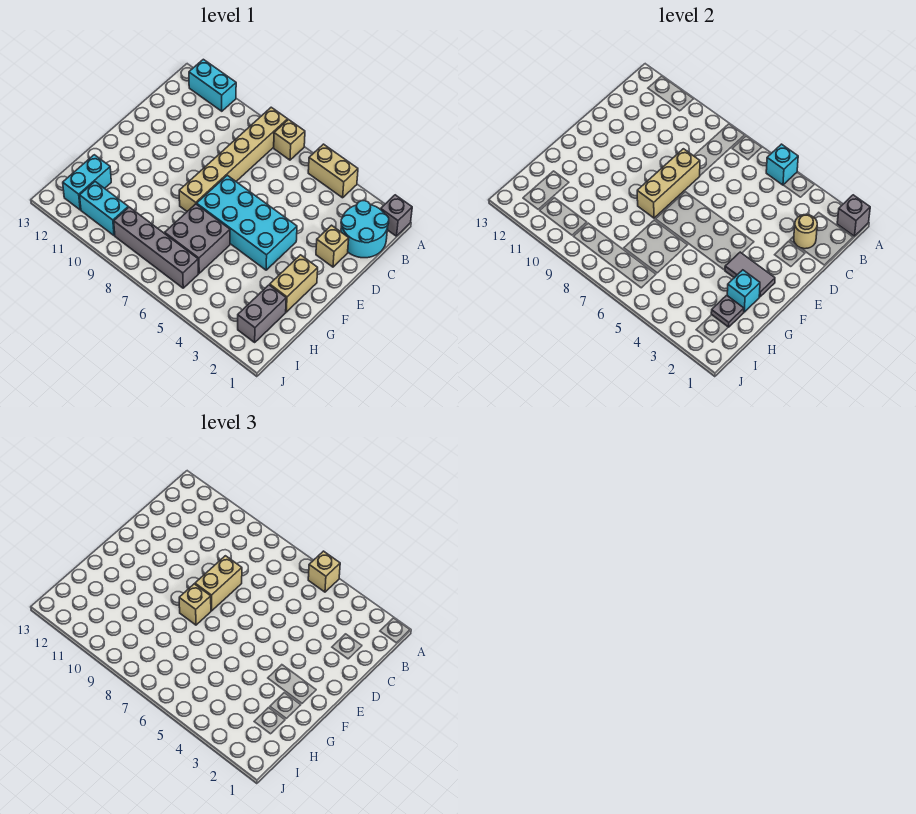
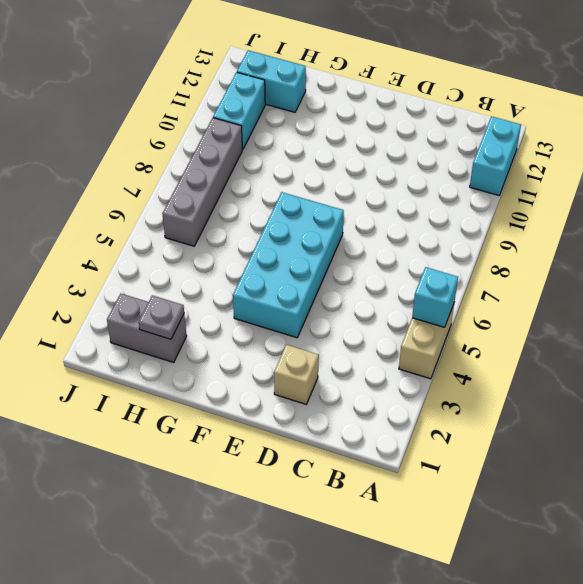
none -> grey 1x1 brick [381,195,412,236]
none -> tan 1x1 brick [274,120,305,160]
none -> tan 1x6 brick [179,107,288,211]

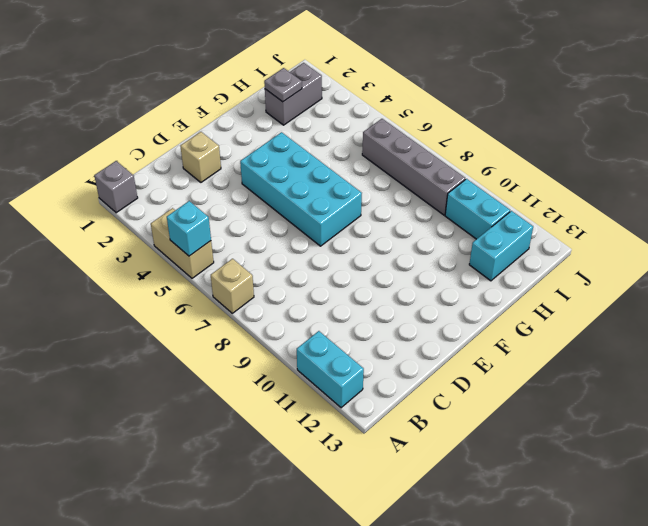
none -> tan 1x6 brick [179,107,288,211]
none -> cyan 2x2 round brick [341,201,389,258]
none -> tan 1x2 brick [270,255,318,312]

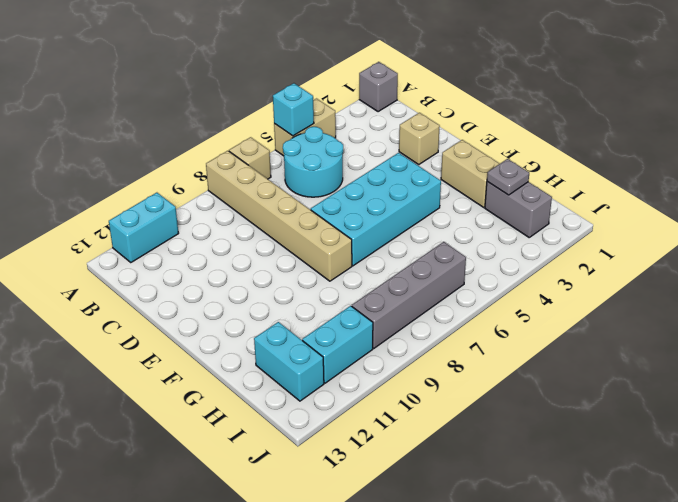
cyan 2x2 round brick [283,127,343,197] -> cyan 2x2 round brick moved to [341,201,389,258]
none -> grey 2x2 brick [165,204,230,273]
none -> grey 1x1 brick [837,195,870,236]
none -> tan 1x1 round brick [794,215,817,249]

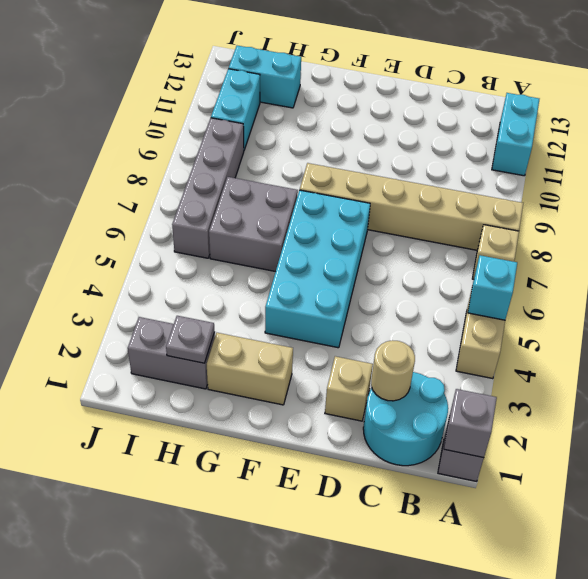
none -> tan 1x3 brick [637,149,700,218]
none -> grey 1x2 tile [725,252,775,297]
none -> cyan 1x1 brick [727,270,760,312]

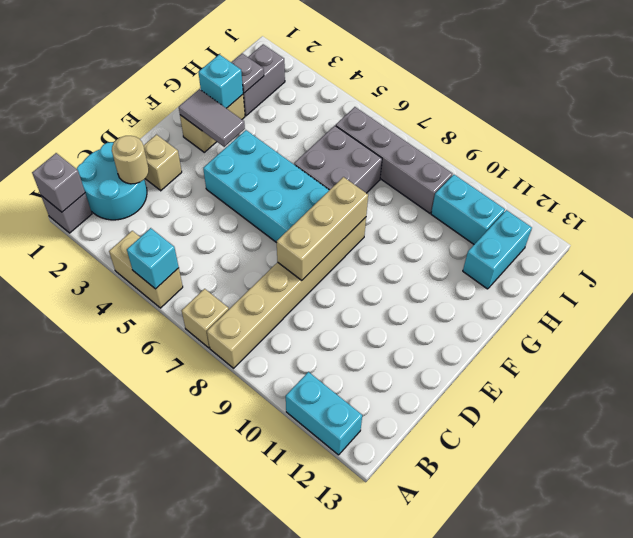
none -> tan 1x1 brick [308,551,340,592]
none -> tan 1x2 brick [195,556,242,611]
none -> tan 1x1 brick [179,584,211,625]

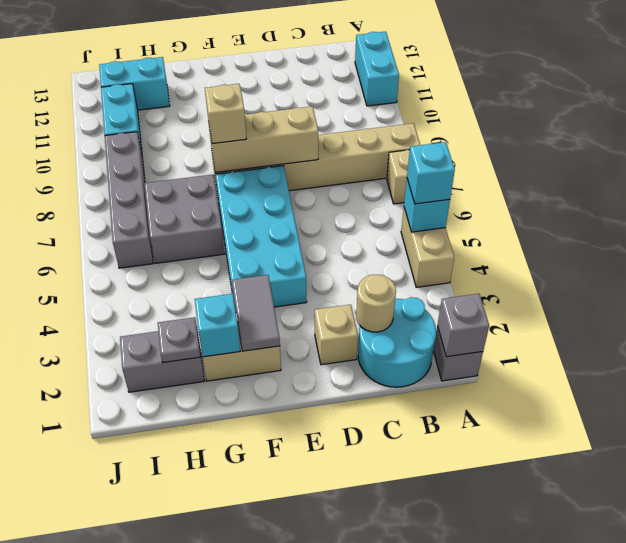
cyan 1x1 brick [407,142,455,204] -> tan 1x1 brick [308,551,340,592]
none -> tan 1x2 brick [195,556,242,611]

